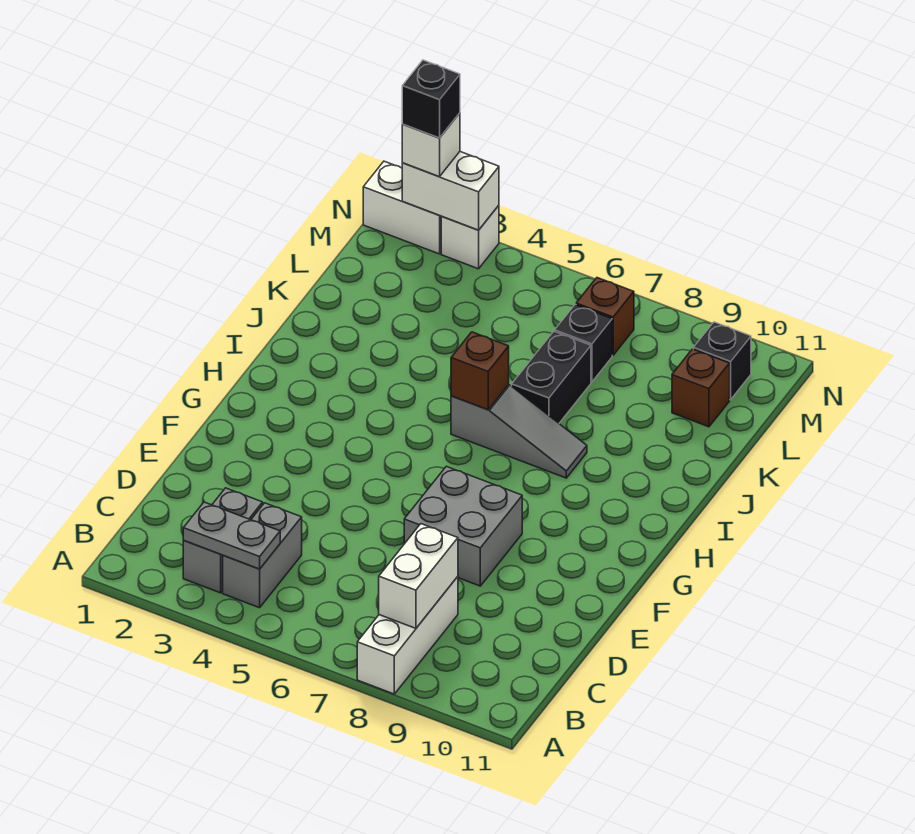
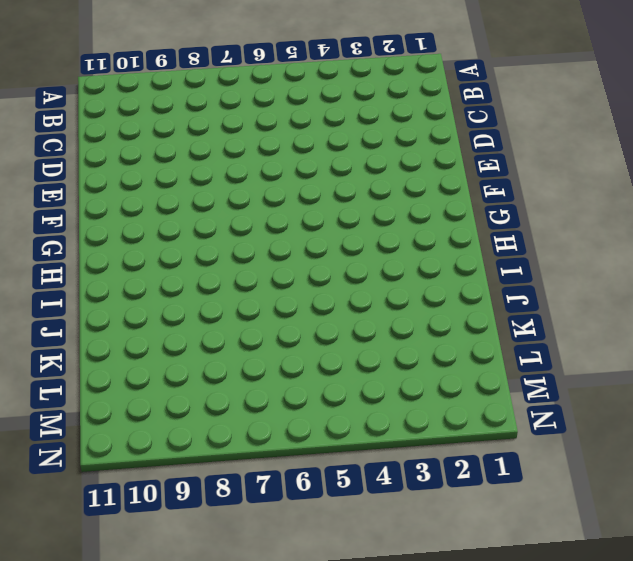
none -> white 1x3 brick [357,577,458,694]
none -> grey 1x2 brick [183,488,263,593]
none -> grey 1x2 brick [223,503,302,608]

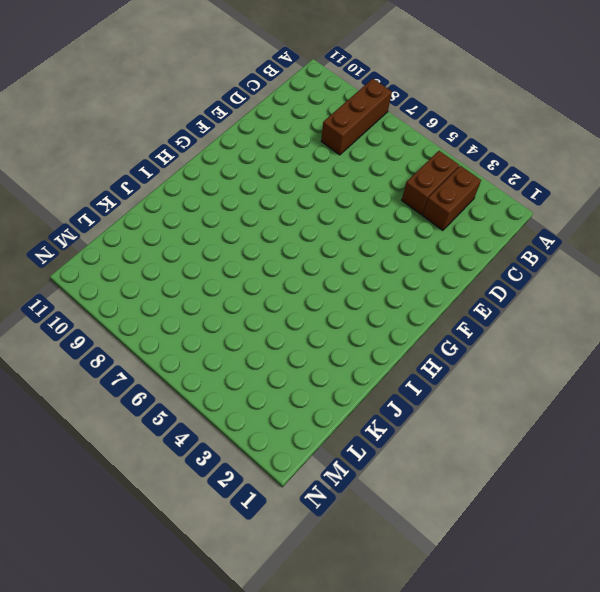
brown 1x3 brick [321,79,392,155] -> white 1x3 brick [357,577,458,694]
brown 1x2 brick [423,166,481,230] -> grey 1x2 brick [183,488,263,593]
brown 1x2 brick [402,151,459,215] -> grey 1x2 brick [223,503,302,608]
none -> grey 2x2 brick [404,466,522,586]
none -> grey 1x3 slope [451,385,587,478]
none -> black 1x2 brick [512,331,591,423]

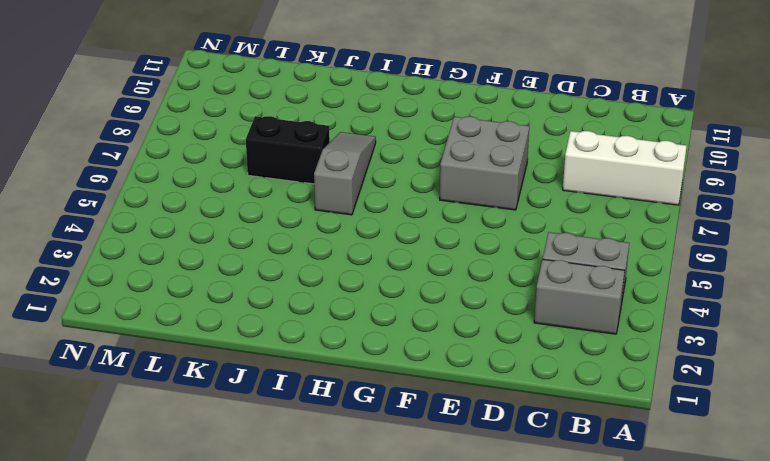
none -> black 1x1 brick [555,304,612,382]
none -> brown 1x1 brick [672,349,730,427]
none -> brown 1x1 brick [576,278,634,355]

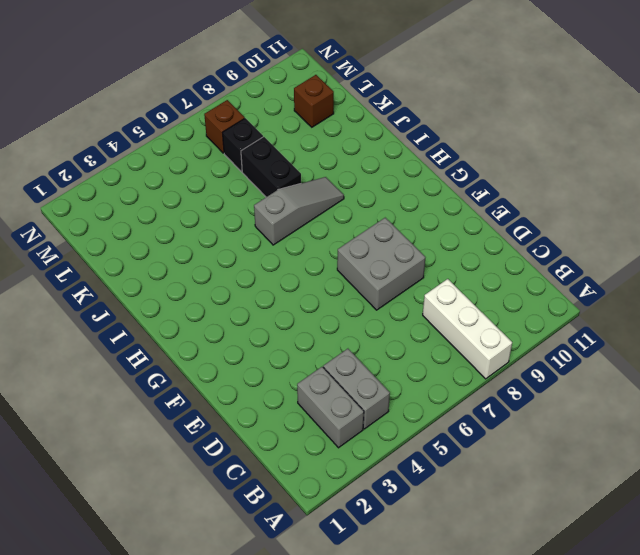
none -> black 1x1 brick [693,322,751,400]
none -> white 1x2 brick [363,161,442,254]
none -> white 1x1 brick [441,205,499,269]

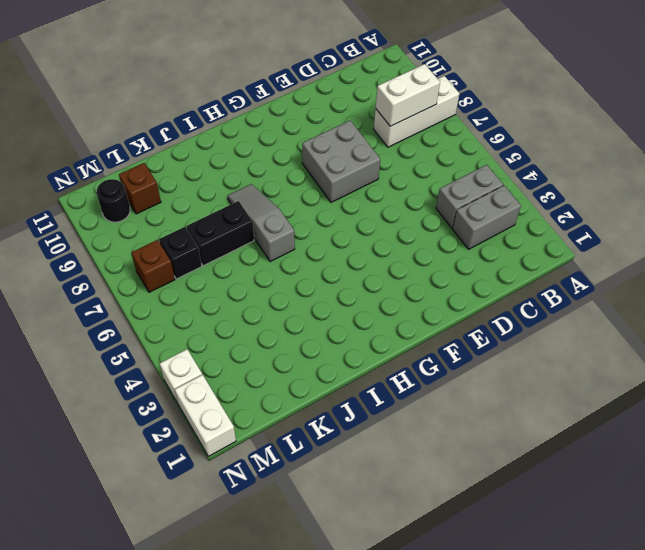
black 1x1 round brick [96,179,130,222] -> black 1x1 brick [693,322,751,400]
none -> grey 1x2 plate [183,502,280,569]
none -> brown 1x1 brick [451,332,509,410]
none -> white 1x2 brick [402,152,499,230]

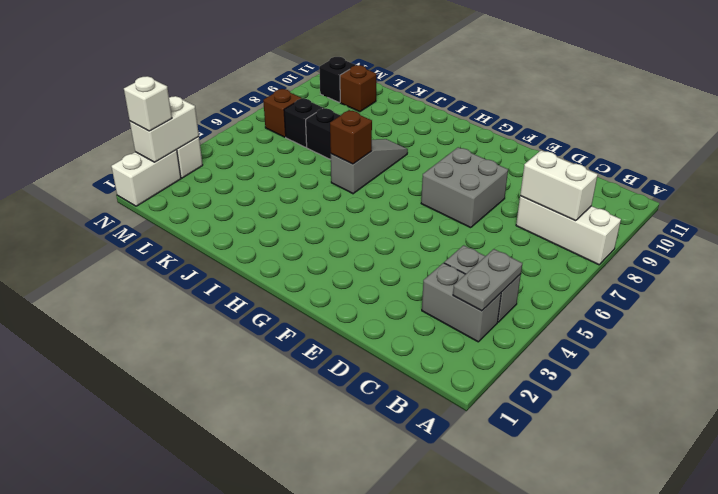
none -> black 1x1 brick [402,60,460,138]

